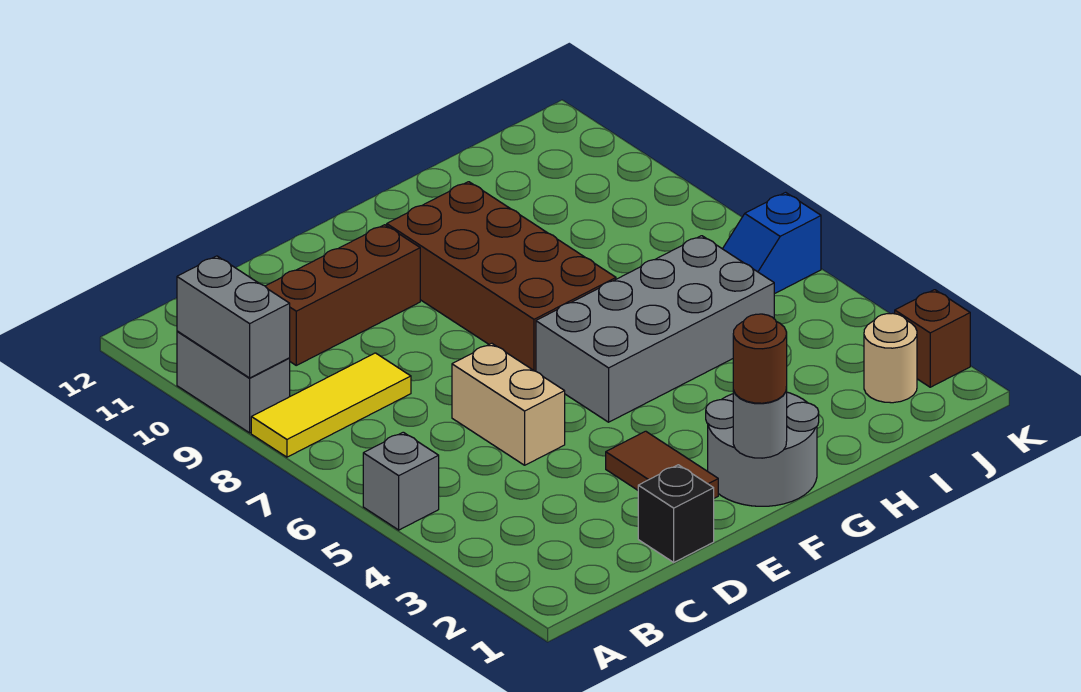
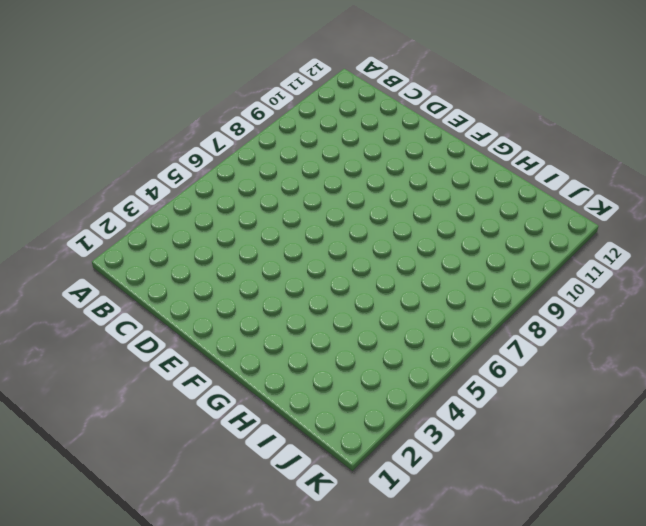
none -> grey 1x1 brick [363,432,439,530]
none -> yellow 1x3 tile [251,353,411,457]
none -> grey 1x2 brick [177,331,290,433]

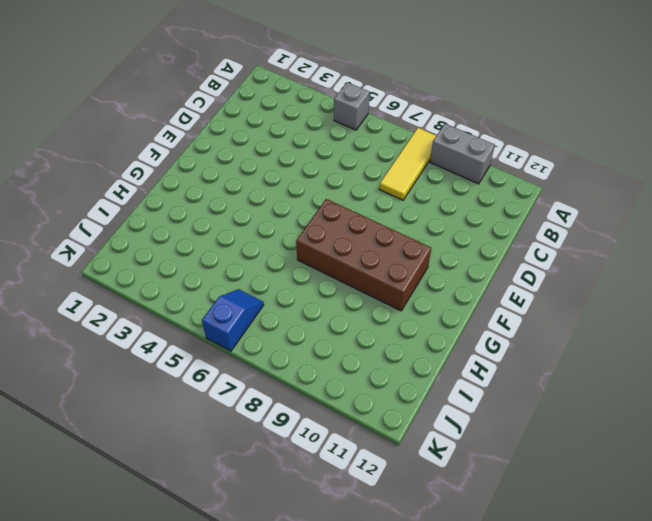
none -> brown 1x3 brick [265,225,420,365]
none -> black 1x1 brick [638,465,714,562]
none -> tan 1x2 brick [452,343,565,465]

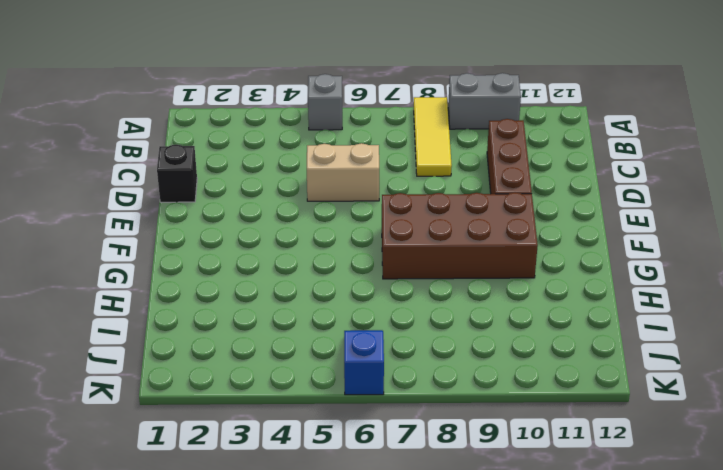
none -> brown 1x2 tile [606,431,718,498]
none -> grey 2x2 round brick [706,392,819,506]
none -> grey 2x4 brick [536,236,774,422]

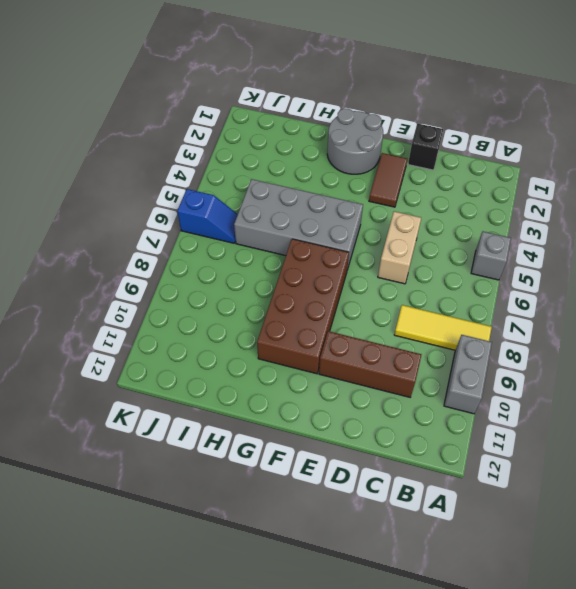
none -> tan 1x1 round brick [864,313,917,403]
none -> brown 1x1 brick [895,290,970,387]
none -> grey 1x2 brick [177,256,290,378]

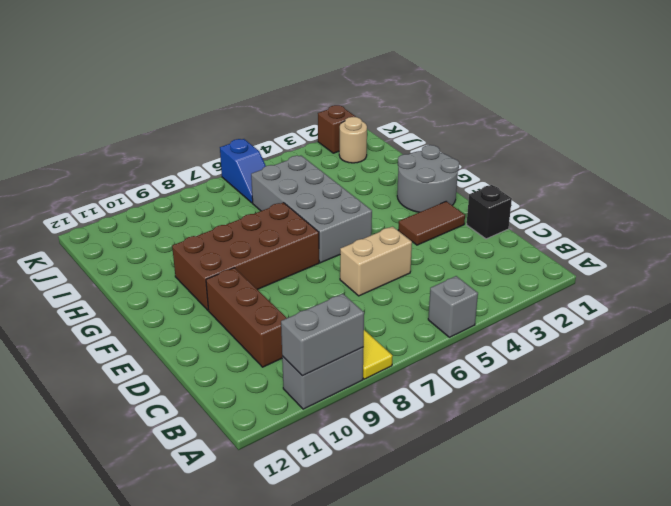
none -> grey 1x1 round brick [733,387,787,458]
none -> brown 1x1 round brick [733,314,787,403]

